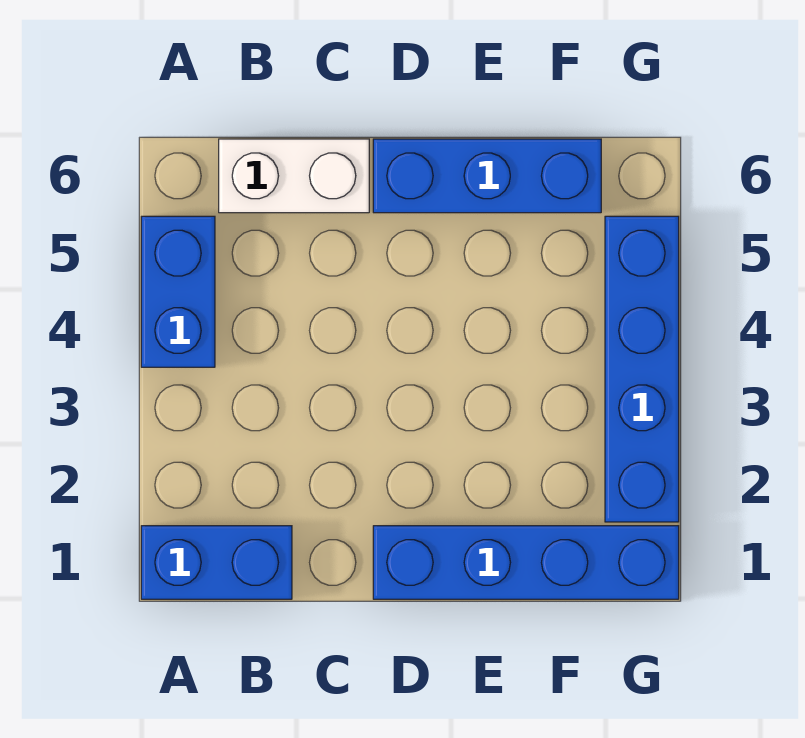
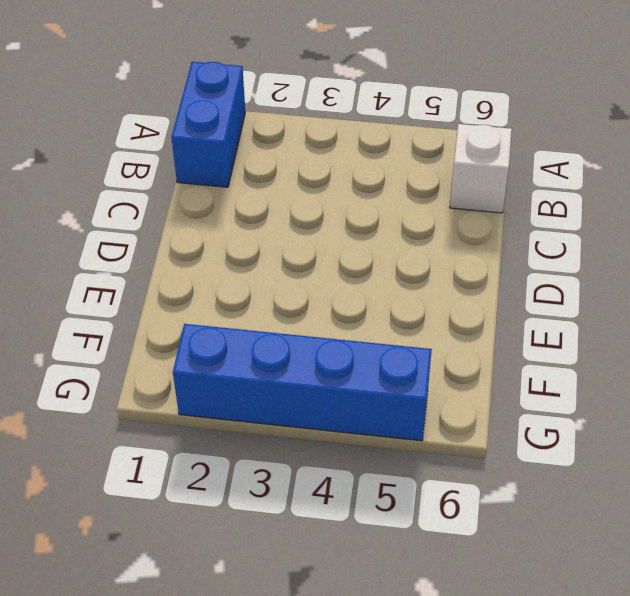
white 1x1 brick [450,124,512,213] -> white 1x2 brick [219,139,369,213]
none -> blue 1x2 brick [141,216,215,367]
none -> blue 1x4 brick [373,526,679,599]

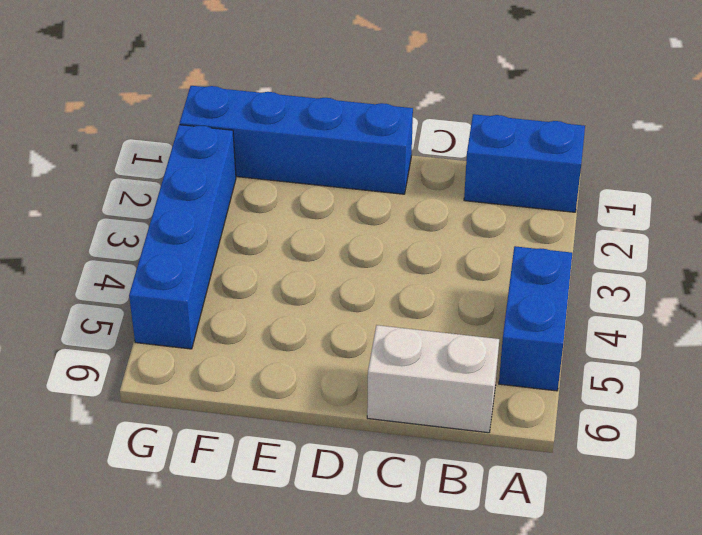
none -> blue 1x3 brick [373,139,601,213]

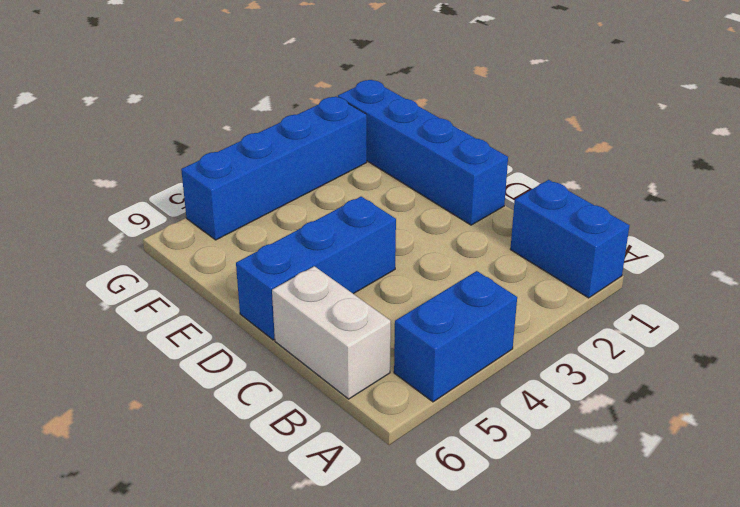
blue 1x3 brick [236,197,396,340] -> blue 1x3 brick turned to [373,139,601,213]

